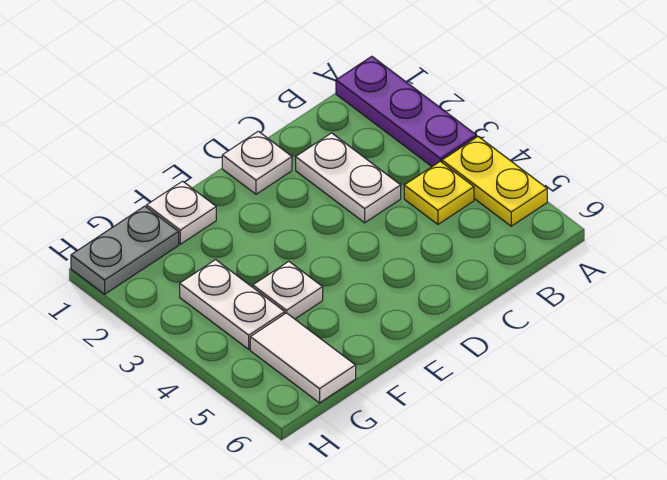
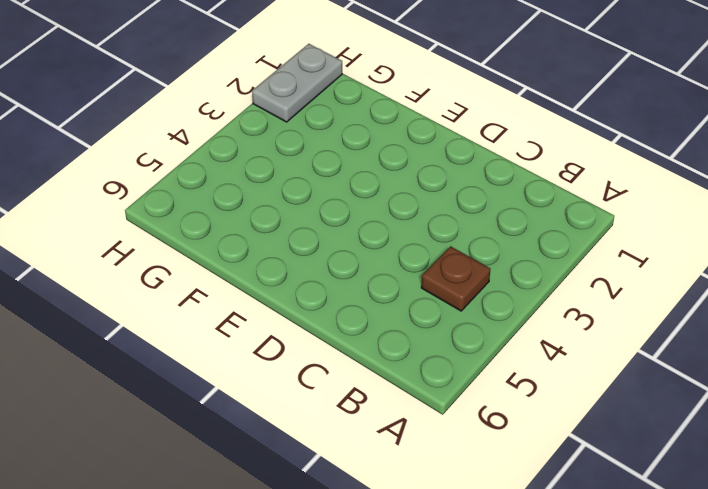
brown 1x1 plate [421,246,490,311] -> yellow 1x1 plate [404,161,474,224]
grey 1x2 plate [252,44,342,122] -> grey 1x2 plate turned to [71,206,179,294]
none -> purple 1x3 plate [336,56,476,166]
none -> yellow 1x2 plate [442,137,547,226]

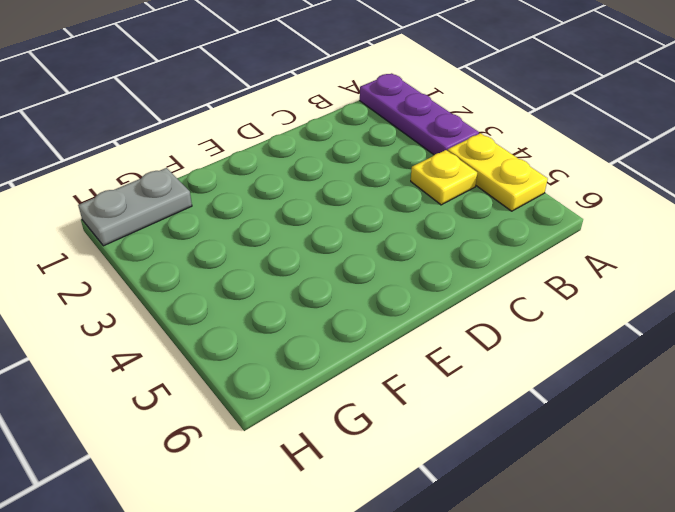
none -> white 1x2 plate [296,133,401,223]
none -> white 1x1 plate [222,131,292,194]

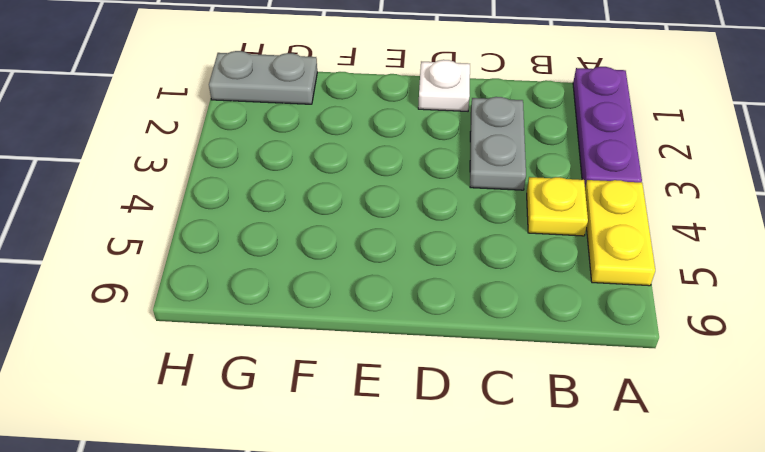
grey 1x2 plate [470,97,526,190] -> white 1x2 plate [296,133,401,223]
none -> white 1x1 plate [147,181,216,244]
none -> white 1x1 plate [253,261,323,319]

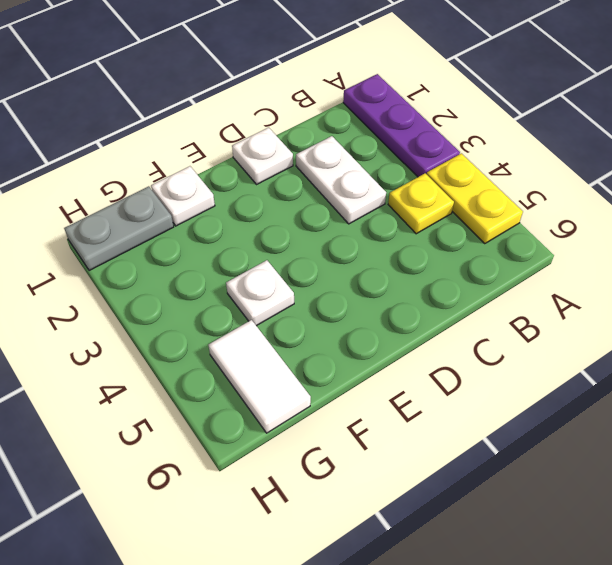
none -> white 1x2 plate [180,260,285,349]

